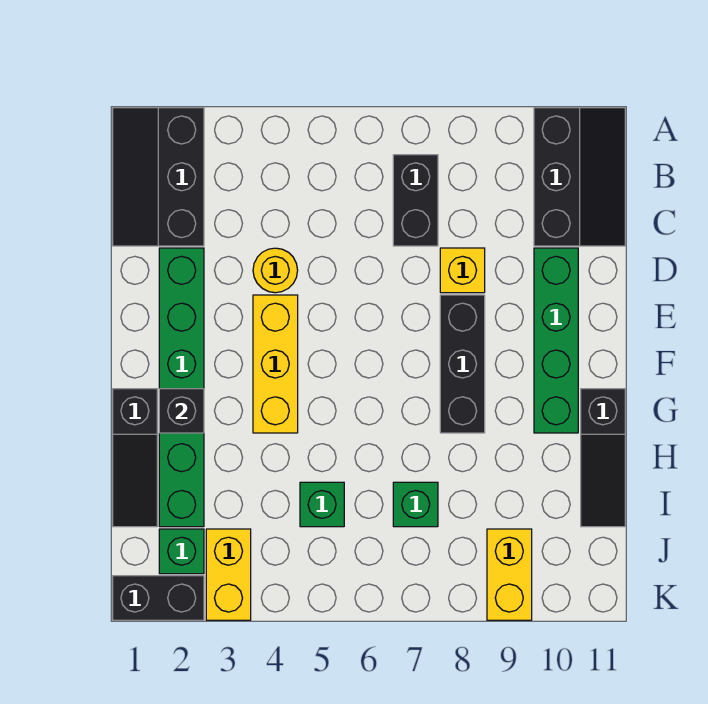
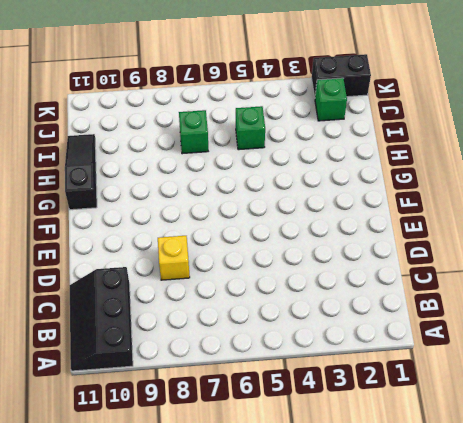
none -> black 2x3 slope [113,108,204,246]
none -> black 1x2 brick [393,155,438,246]
none -> green 1x6 brick [159,248,204,527]

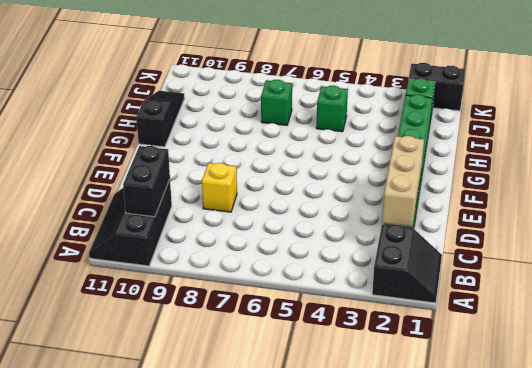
black 2x2 slope [372,224,442,303] -> black 2x3 slope [113,108,204,246]
black 1x2 brick [123,146,170,217] -> black 1x2 brick moved to [393,155,438,246]
tan 1x3 brick [382,136,424,227] -> none
none -> yellow 1x1 round brick [253,248,298,293]
none -> green 1x4 brick [534,248,578,433]
none -> yellow 1x3 brick [253,295,298,433]

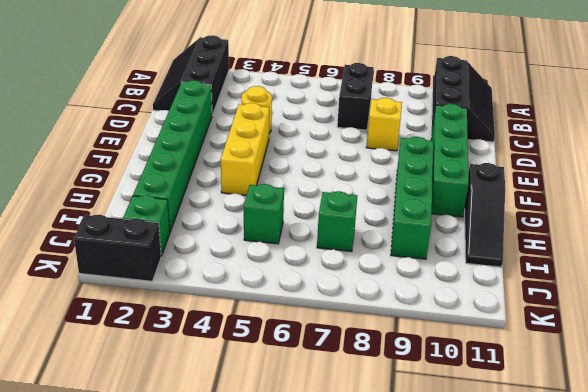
green 1x4 brick [391,137,433,259] -> none
none -> black 1x3 brick [440,295,485,433]
none -> black 1x3 slope [113,389,157,527]
none -> yellow 1x2 brick [206,529,251,620]

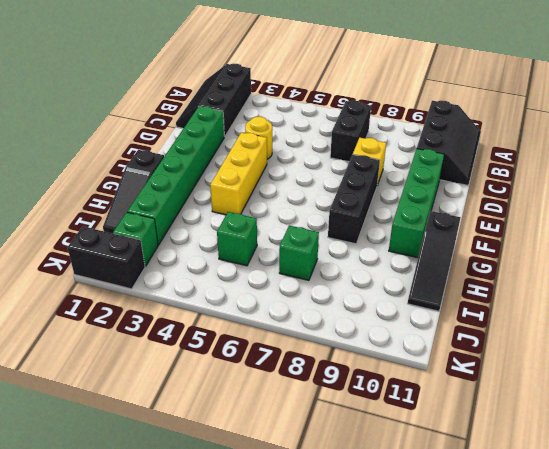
none -> yellow 1x2 brick [206,529,251,620]
none -> yellow 1x2 brick [487,529,532,620]
none -> black 1x1 brick [159,389,204,433]

